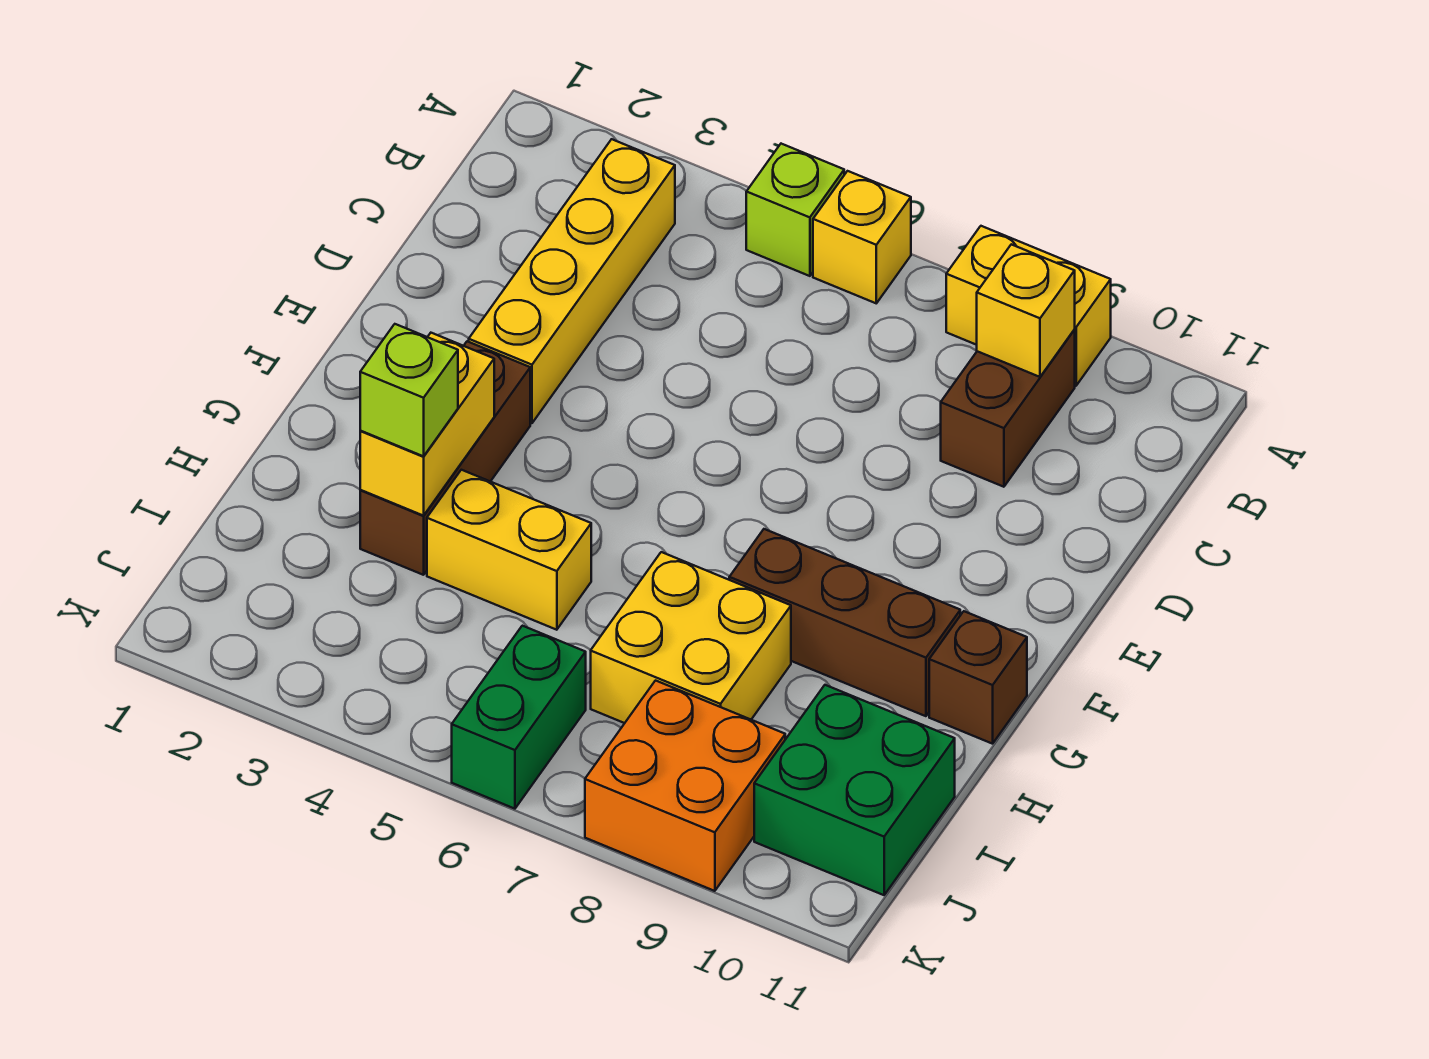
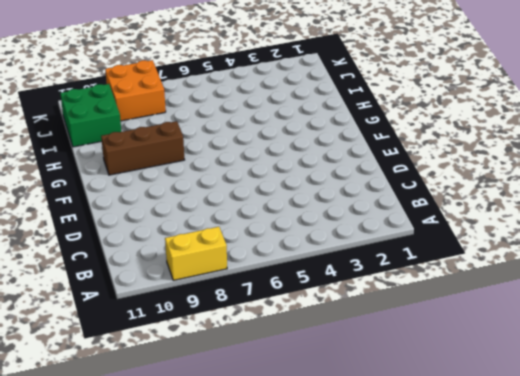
none -> lime 1x1 brick [746,144,844,276]
none -> yellow 1x1 brick [813,171,911,303]
none -> yellow 1x4 brick [469,139,675,423]

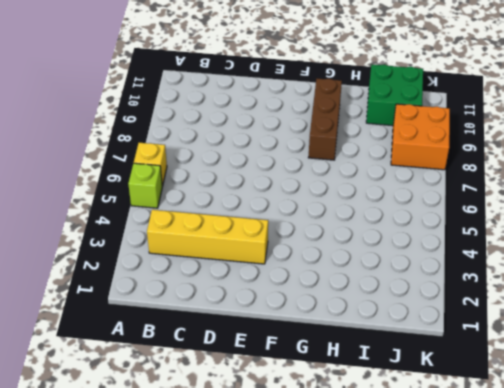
none -> yellow 1x2 brick [946,226,1111,386]
none -> brown 1x2 brick [941,330,1075,487]
none -> brown 1x3 brick [360,341,530,575]

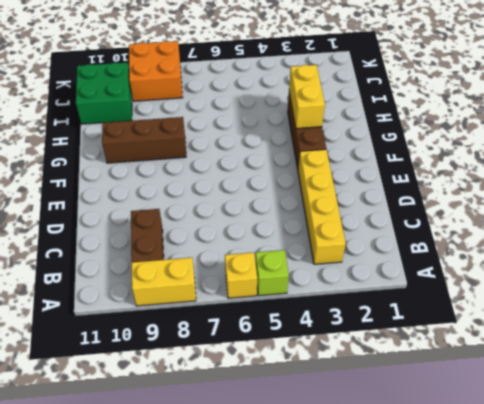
none -> brown 1x1 brick [929,611,1027,744]
none -> yellow 1x2 brick [427,470,591,630]
none -> yellow 2x2 brick [591,552,791,723]

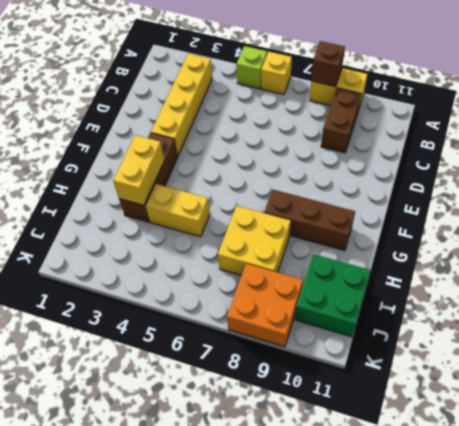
brown 1x1 brick [311,41,345,87] -> brown 1x1 brick moved to [929,611,1027,744]
none -> green 1x2 brick [452,626,586,809]
none -> yellow 1x1 brick [977,244,1075,377]
none -> lime 1x1 brick [360,324,458,456]

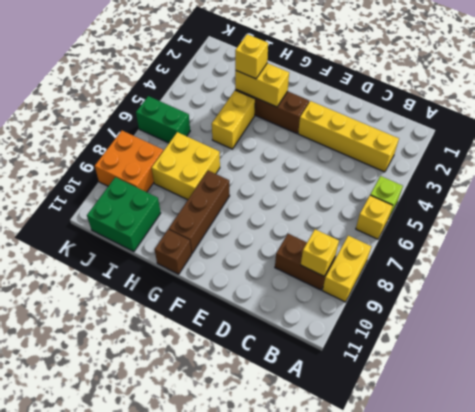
yellow 1x1 brick [235,34,268,79] -> lime 1x1 brick [360,324,458,456]

